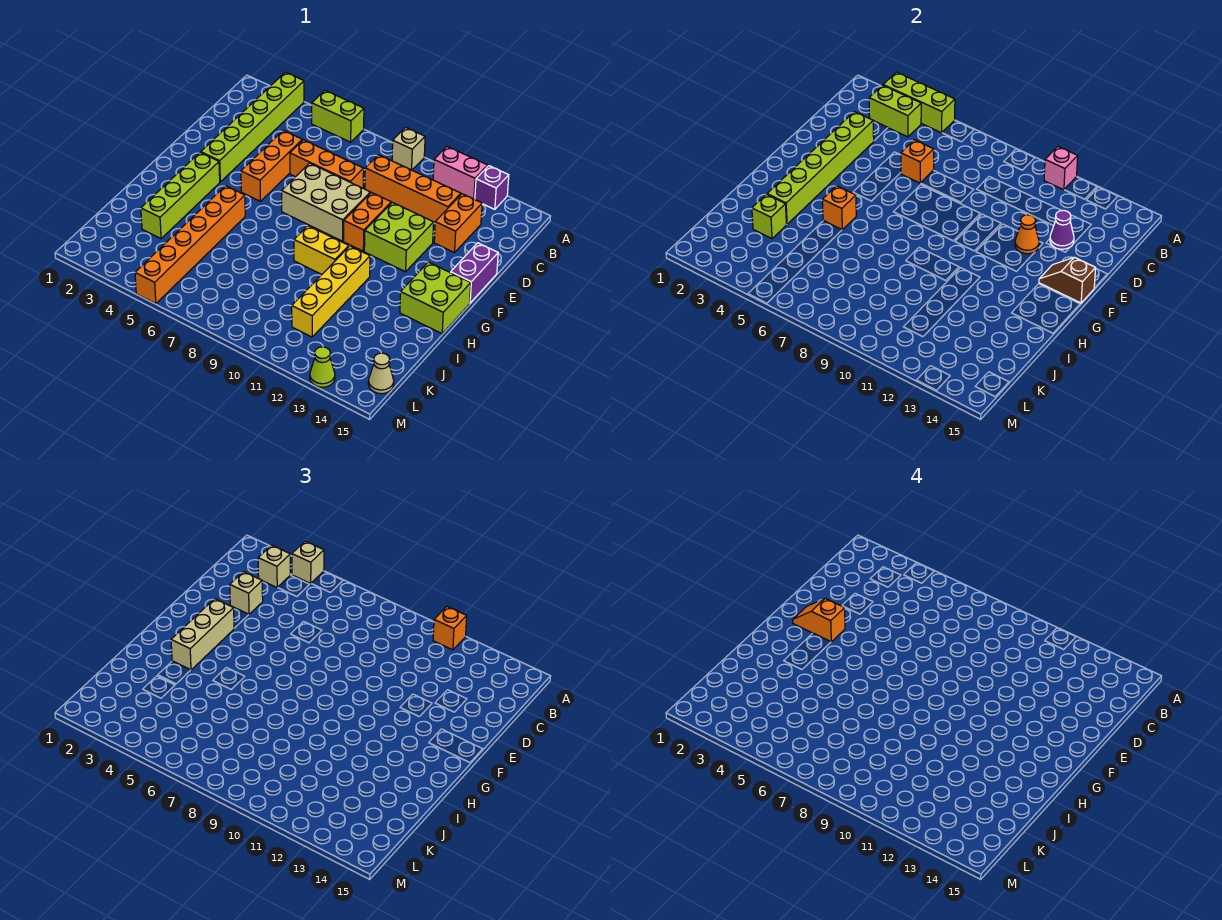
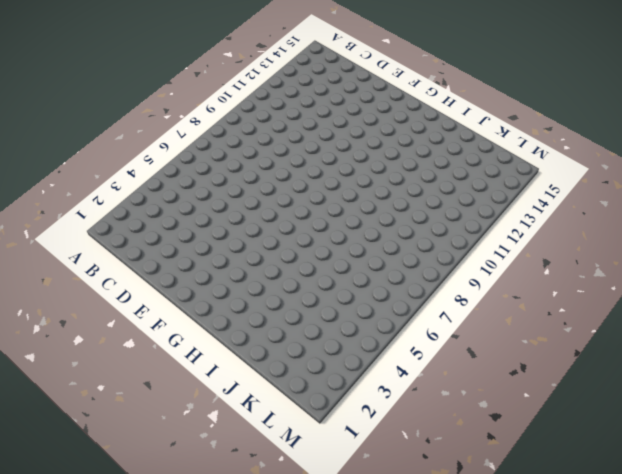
none -> lime 1x6 brick [201,72,304,182]
none -> lime 1x2 brick [312,91,364,142]
none -> tan 1x1 brick [392,127,425,170]
none -> pink 1x2 brick [433,147,488,199]

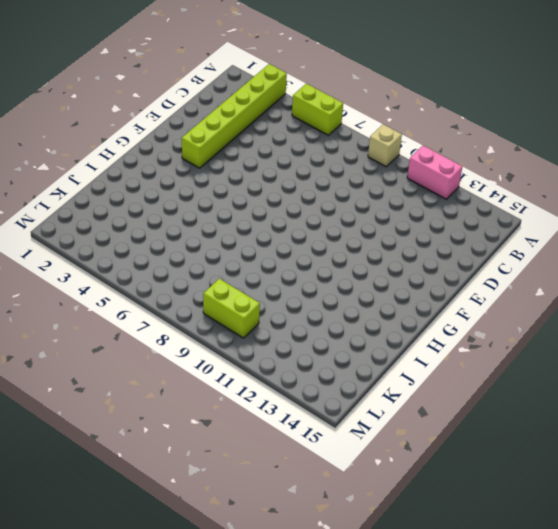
lime 1x2 brick [203,279,260,338] -> lime 1x2 brick moved to [869,85,921,137]
none -> purple 1x1 brick [475,166,509,209]
none -> orange 1x4 brick [365,155,461,222]
none -> orange 1x2 brick [434,194,482,253]
none -> orange 1x3 brick [241,130,302,201]

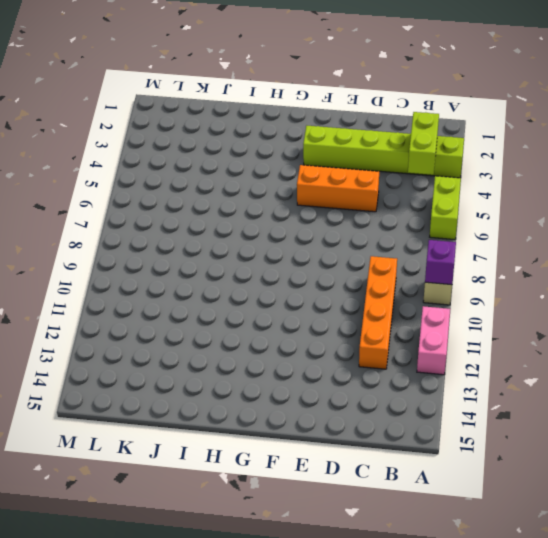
purple 1x1 brick [425,240,456,285] -> purple 1x1 brick moved to [475,166,509,209]
none -> orange 1x2 brick [434,194,482,253]
none -> orange 1x3 brick [290,140,364,188]
none -> tan 2x3 brick [282,163,370,241]
none -> orange 1x2 brick [344,192,391,251]

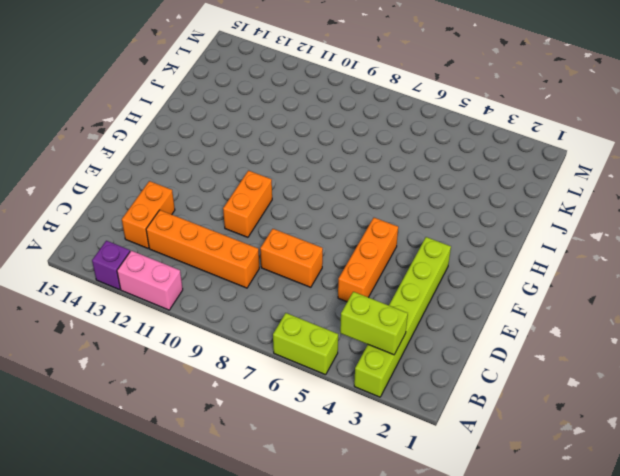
orange 1x2 brick [260,229,323,287] -> orange 1x3 brick [290,140,364,188]
none -> tan 1x1 brick [392,127,425,170]
none -> tan 2x3 brick [282,163,370,241]
none -> lime 2x2 brick [364,202,434,272]
none -> purple 1x2 brick [451,243,498,303]

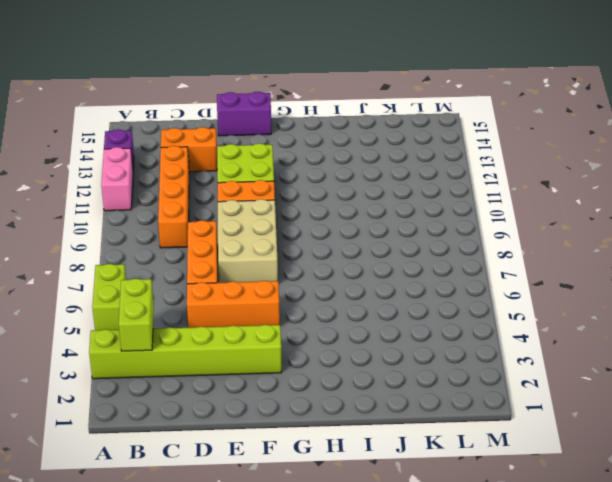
none -> tan 1x1 brick [392,127,425,170]
none -> lime 1x4 brick [141,152,220,239]
none -> lime 2x2 brick [400,262,471,334]
none -> orange 1x6 brick [135,186,245,304]

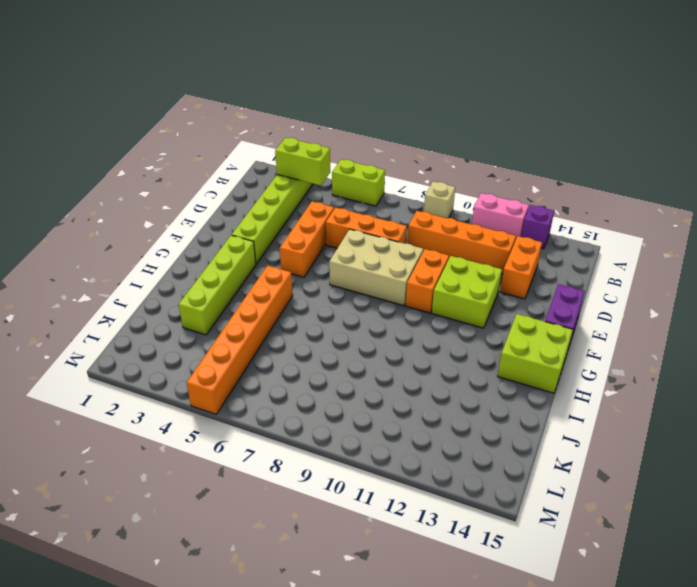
none -> yellow 1x2 brick [294,226,349,274]
none -> yellow 1x4 brick [292,246,370,337]
none -> tan 1x1 cone [368,353,394,394]
none -> lime 1x1 cone [310,347,335,387]

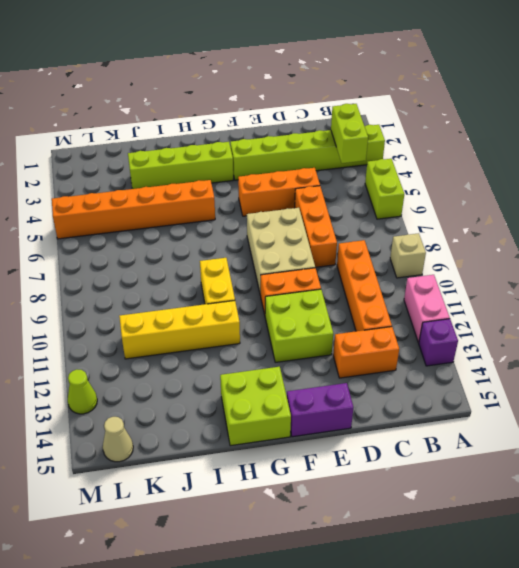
none -> lime 1x3 brick [883,72,955,133]
none -> pink 1x1 brick [1044,147,1078,190]
none -> lime 1x6 brick [767,112,874,224]
none -> orange 1x1 brick [901,140,934,183]

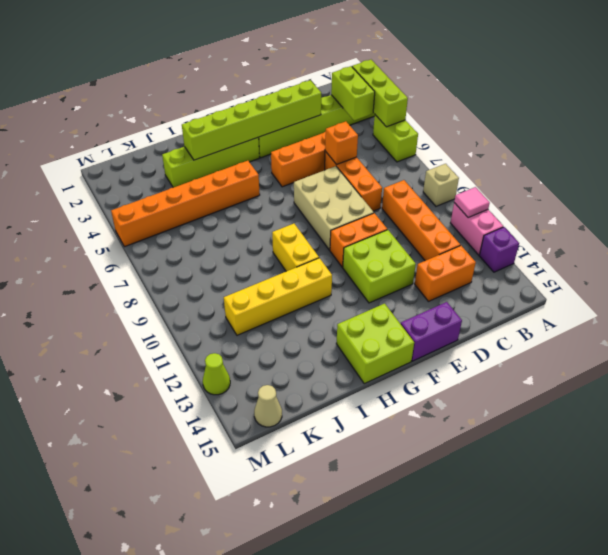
pink 1x1 tile [454,187,490,218] -> pink 1x1 brick [1044,147,1078,190]
none -> purple 1x1 cone [1050,210,1074,249]
none -> orange 1x1 cone [1015,215,1039,254]
none -> brown 1x2 slope [1039,257,1096,303]
none -> orange 1x1 brick [822,186,856,230]

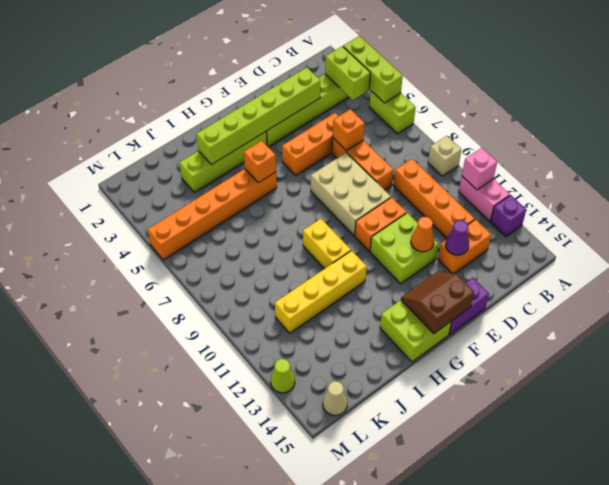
brown 2x2 slope [401,271,474,334] -> brown 1x2 slope [1039,257,1096,303]
none -> lime 1x1 brick [752,194,786,239]
none -> tan 1x1 brick [292,541,324,583]
none -> orange 1x1 brick [433,607,467,650]
none -> tan 1x1 brick [258,545,290,587]

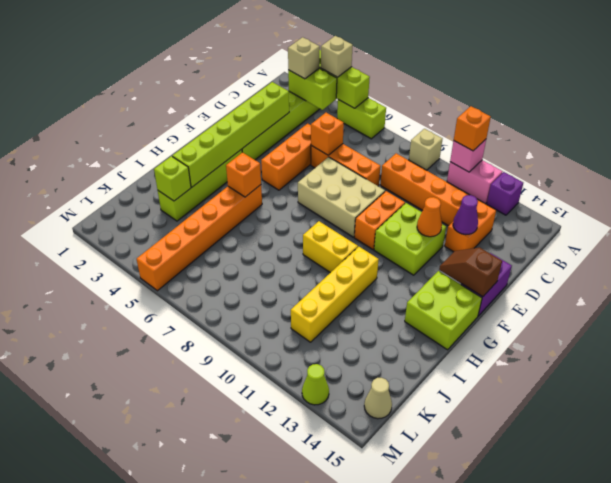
none -> tan 1x1 brick [230,572,263,614]
none -> tan 1x3 brick [171,599,234,670]
none -> orange 1x2 slope [793,598,845,642]

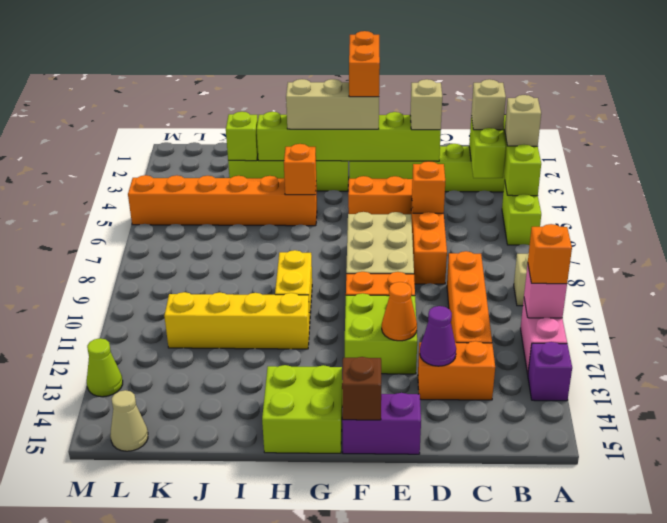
orange 1x2 brick [349,31,380,97] -> orange 1x2 slope [793,598,845,642]

